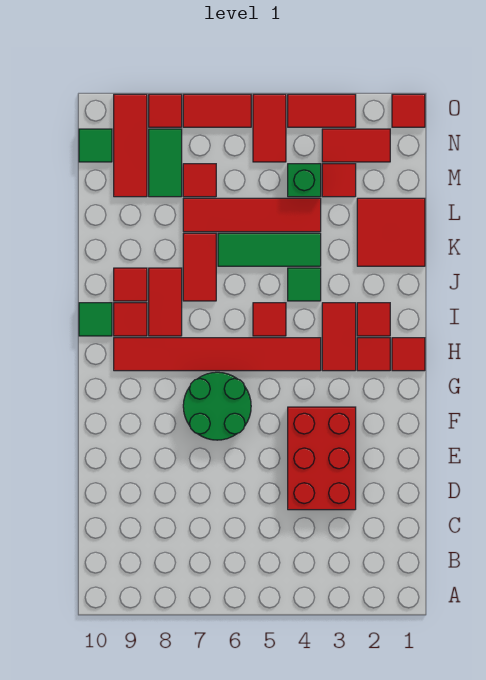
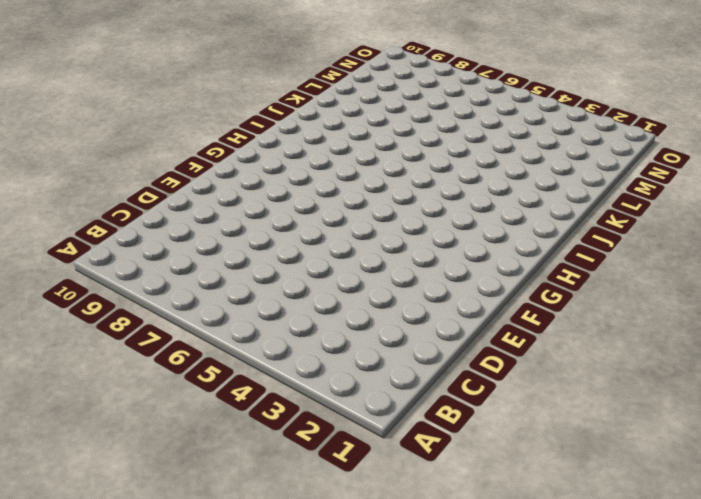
none -> red 2x3 brick [288,407,356,510]
none -> green 2x2 round brick [183,372,251,440]
none -> red 1x1 tile [392,338,425,371]

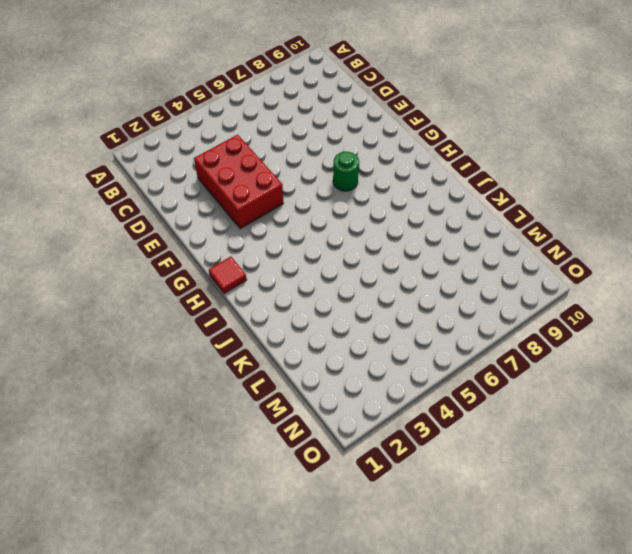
green 1x1 round brick [333,151,359,191] -> green 2x2 round brick [183,372,251,440]
none -> red 1x1 tile [357,338,390,371]
none -> red 1x2 tile [322,303,356,371]
none -> red 1x6 tile [114,338,321,371]

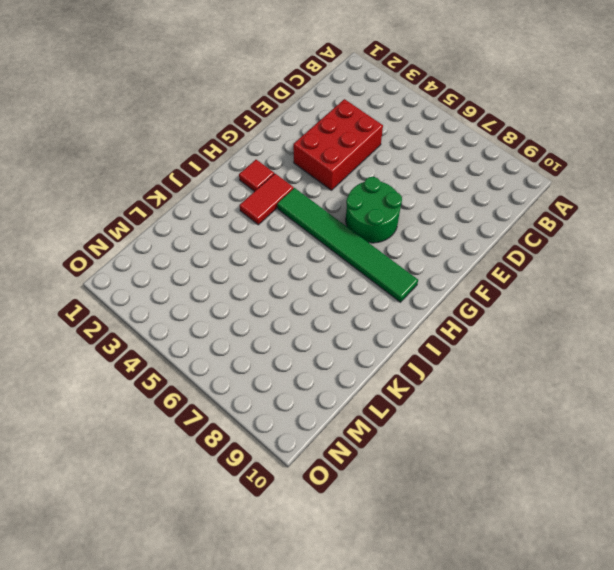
green 1x6 tile [277,188,418,302] -> red 1x6 tile [114,338,321,371]
none -> red 1x1 tile [392,338,425,371]
none -> red 1x1 tile [357,303,390,336]
none -> red 1x1 tile [253,303,286,336]

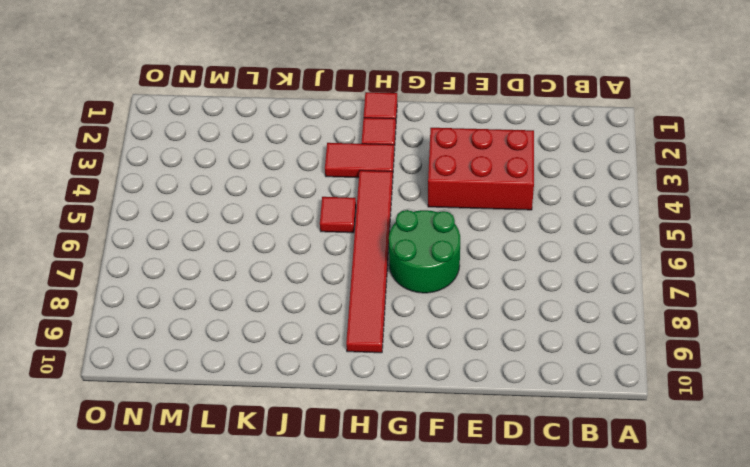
none -> red 1x1 tile [357,303,390,336]
none -> red 1x2 tile [149,268,182,336]
none -> red 1x1 tile [114,303,147,336]

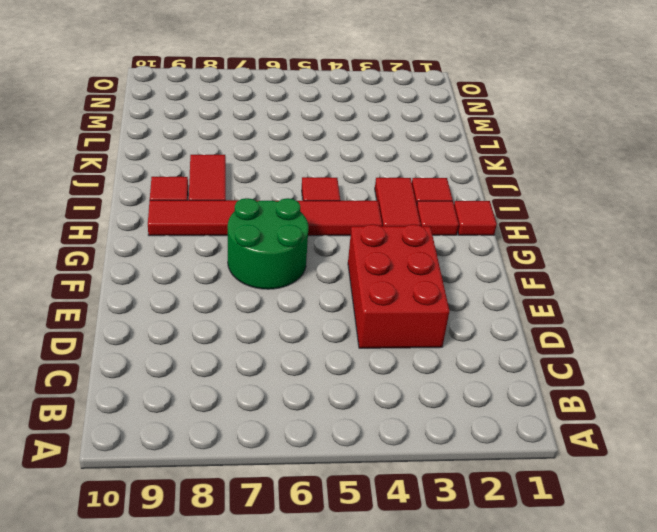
none -> green 1x1 tile [79,303,112,336]
none -> green 1x1 tile [288,268,321,301]
none -> red 1x2 tile [183,233,216,301]

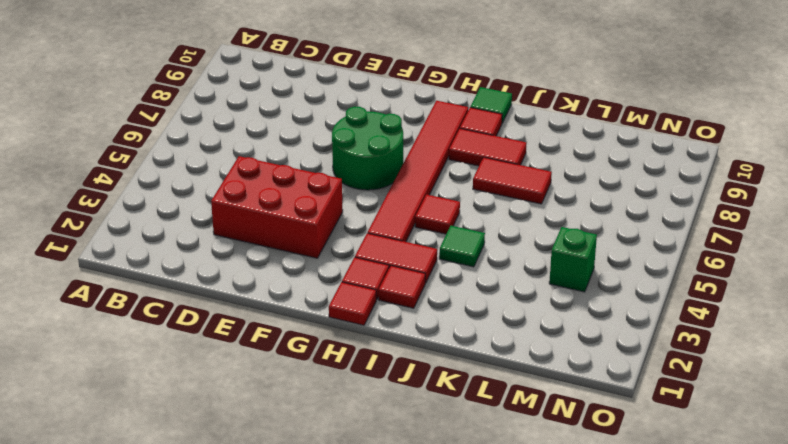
none -> red 1x1 tile [114,268,147,301]
none -> red 2x2 tile [357,198,425,266]
none -> green 1x3 tile [218,233,321,266]

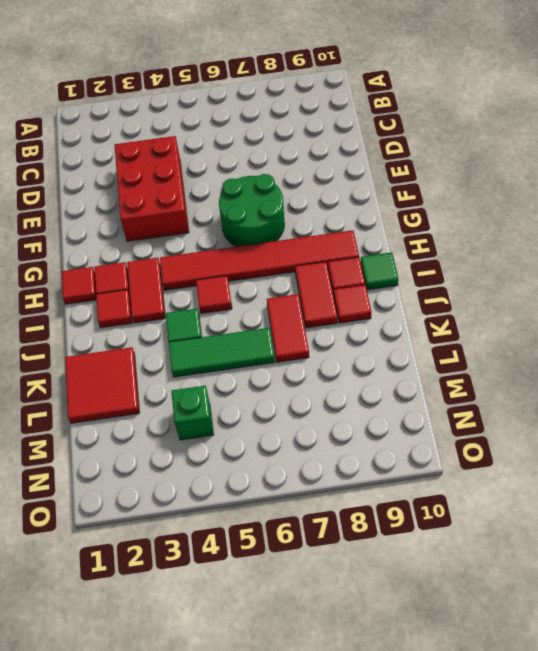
none -> red 1x4 tile [183,198,321,232]
none -> red 1x1 tile [322,164,356,197]
none -> red 1x1 tile [183,164,216,197]

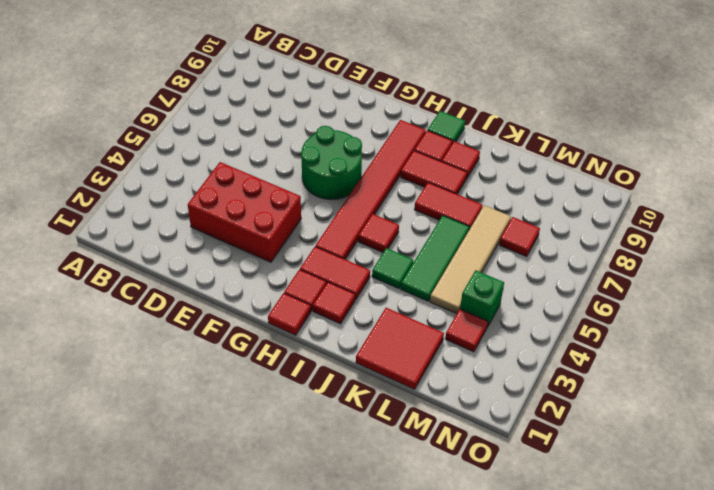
tan 1x4 tile [430,205,511,314] -> red 1x4 tile [183,198,321,232]
none -> green 1x2 tile [149,129,182,197]
none -> red 1x3 tile [114,94,147,197]
none -> red 1x2 tile [322,129,390,162]

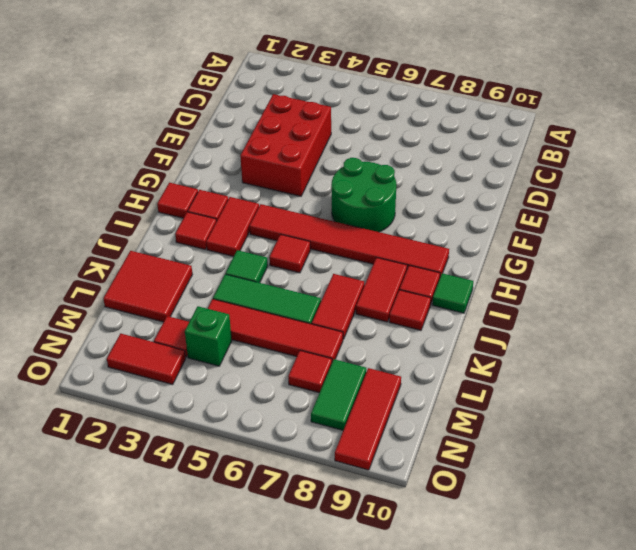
none -> red 1x2 tile [253,94,286,162]
none -> green 1x1 tile [79,129,112,162]
none -> red 1x1 tile [392,94,425,127]

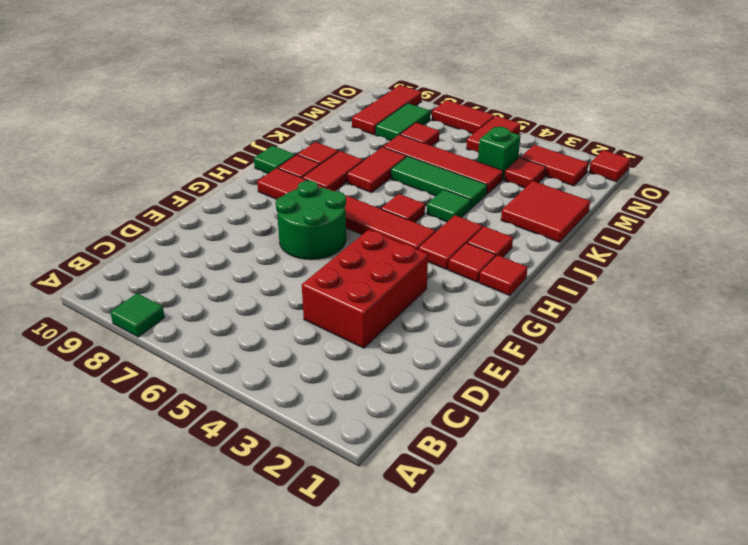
green 1x1 tile [110,293,165,337] -> green 1x1 tile moved to [79,129,112,162]
none -> red 1x2 tile [288,94,356,127]
none -> red 1x1 tile [149,94,182,127]

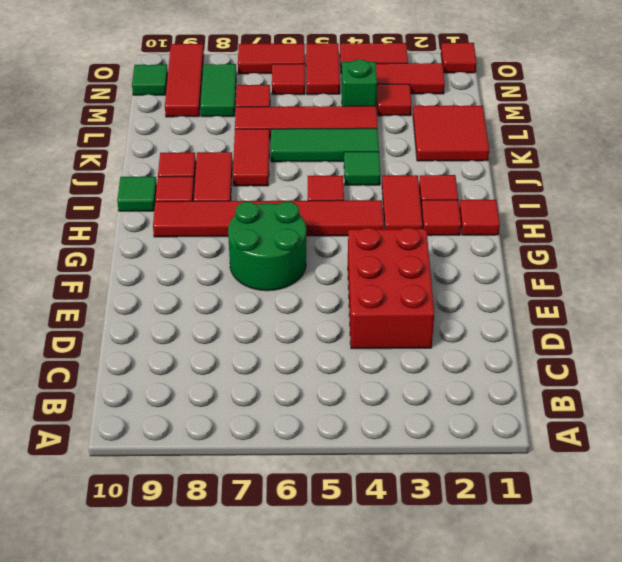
red 1x1 tile [272,64,305,95] -> red 1x1 tile moved to [149,94,182,127]

